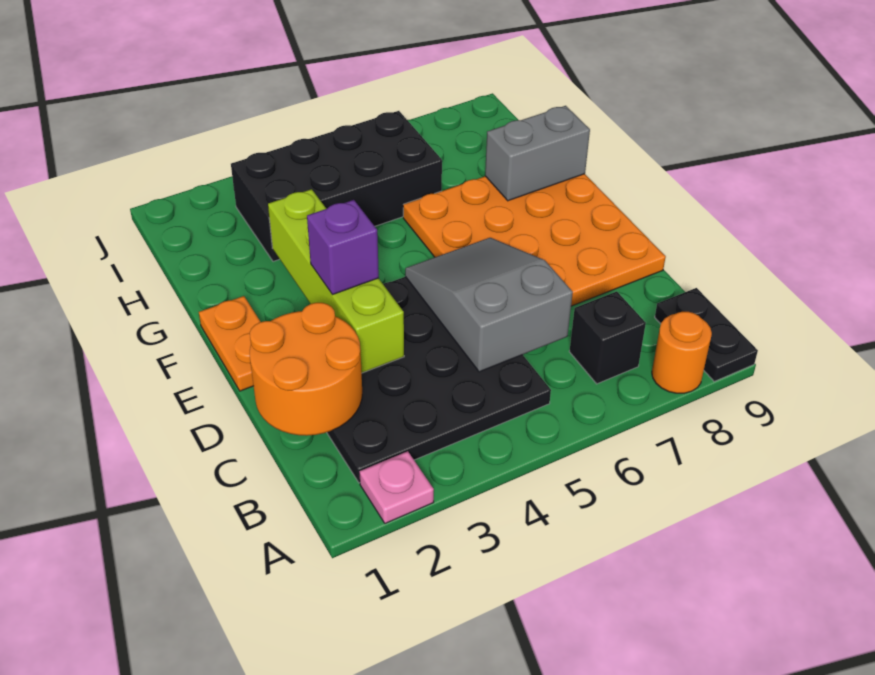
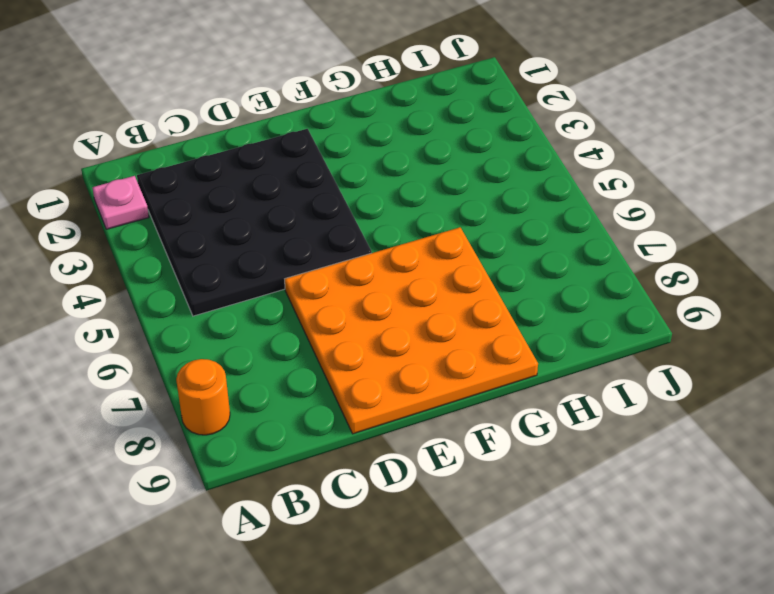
none -> black 1x2 plate [655,288,758,381]
none -> black 1x1 brick [569,292,646,384]
none -> orange 1x2 plate [199,296,260,391]

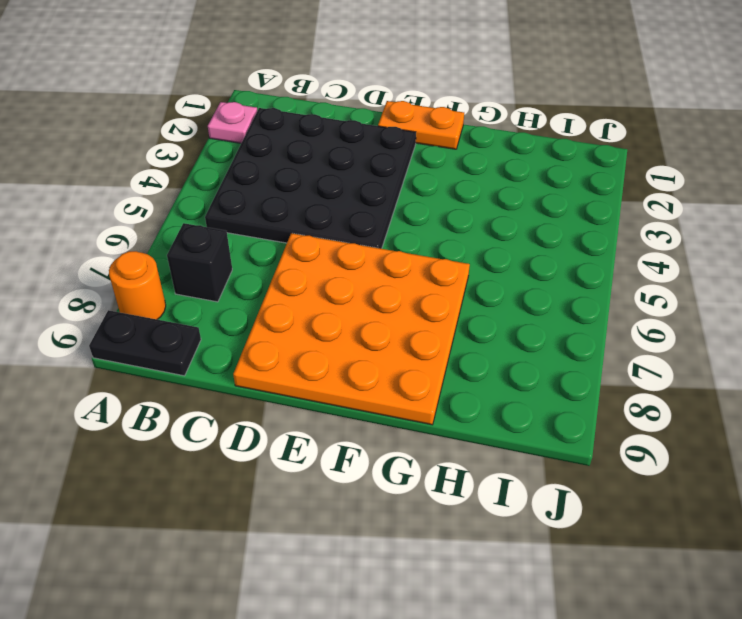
none -> black 2x4 brick [231,111,442,262]
none -> orange 2x2 round brick [250,303,362,436]
none -> grey 2x3 slope [405,238,573,372]

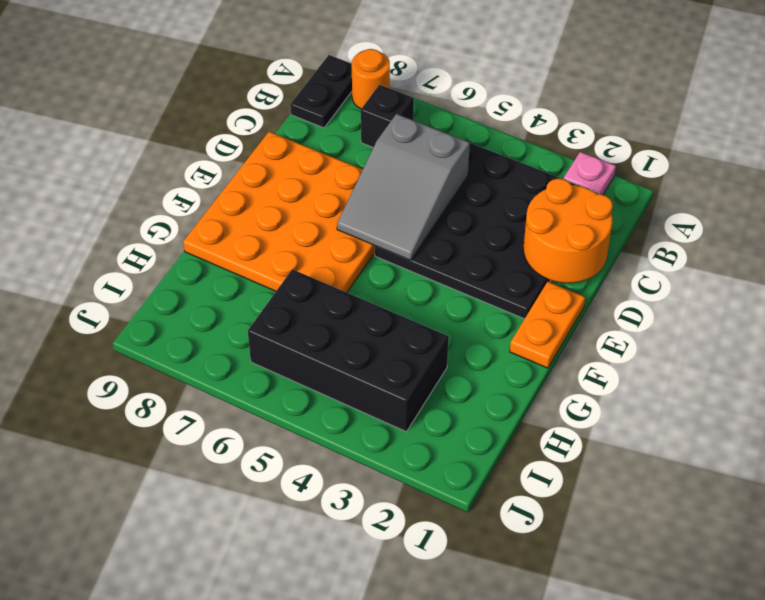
none -> lime 1x4 brick [268,189,404,373]
none -> grey 1x2 brick [485,106,590,201]
none -> purple 1x1 brick [307,200,379,295]

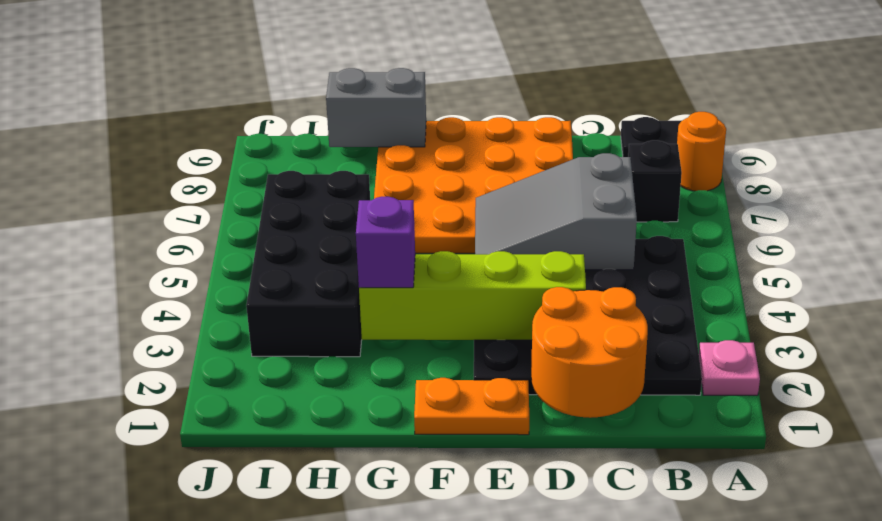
purple 1x1 brick [356,197,415,288] -> purple 1x1 brick moved to [307,200,379,295]
grey 1x2 brick [326,68,426,147] -> grey 1x2 brick turned to [485,106,590,201]

